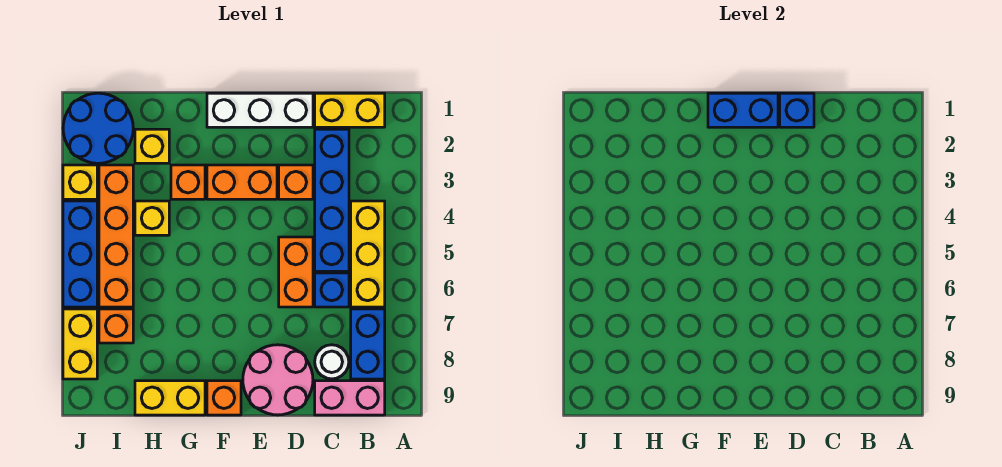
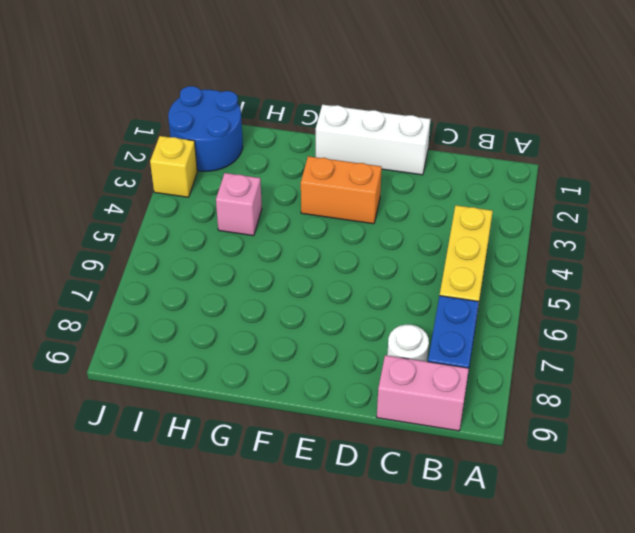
pink 1x1 brick [216,173,262,236] -> yellow 1x1 brick [135,201,169,235]
none -> yellow 1x2 brick [315,93,385,127]
none -> blue 1x4 brick [315,129,349,271]
none -> blue 1x1 brick [315,273,349,307]

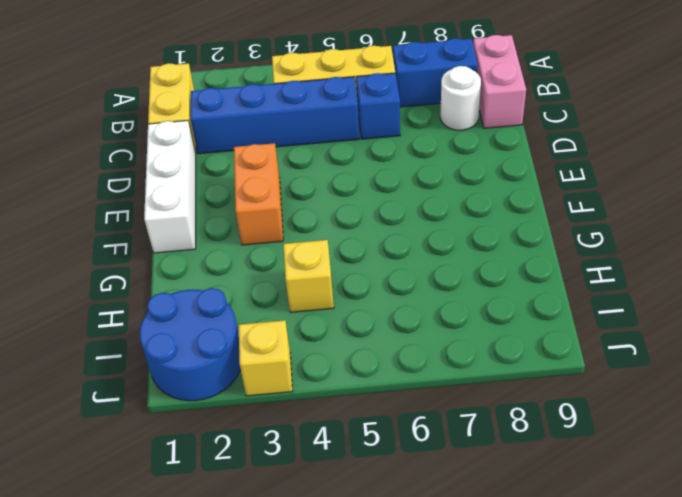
none -> orange 1x1 brick [279,165,313,199]
none -> orange 1x2 brick [279,237,313,307]
none -> pink 2x2 round brick [243,345,313,415]

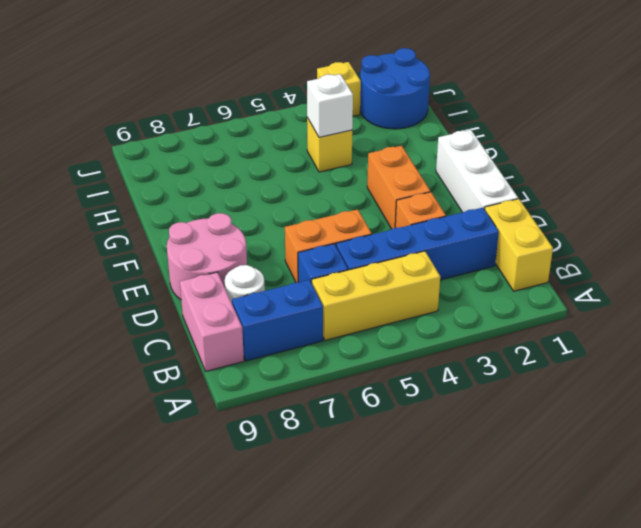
white 1x1 brick [307,74,353,137] -> none
none -> orange 1x1 brick [207,381,241,415]
none -> orange 1x1 brick [171,165,205,199]
none -> yellow 1x2 brick [135,381,205,415]

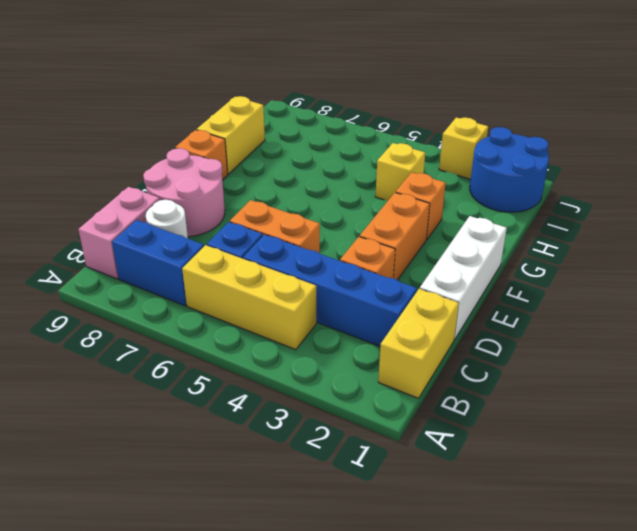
none -> yellow 1x1 brick [135,129,169,163]
none -> orange 1x4 brick [99,165,133,307]
none -> orange 1x1 brick [99,309,133,343]

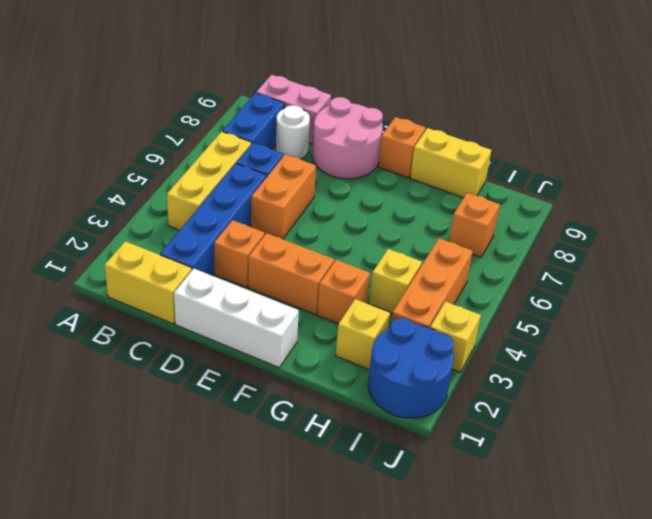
orange 1x3 brick [391,238,473,328] -> orange 1x4 brick [99,165,133,307]
none -> blue 1x3 brick [63,201,97,307]
none -> yellow 1x2 brick [63,309,97,379]
none -> blue 1x1 brick [780,93,814,127]

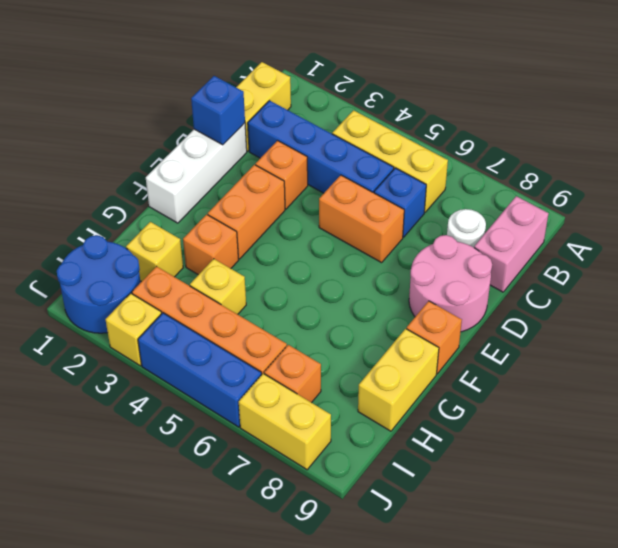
none -> blue 1x2 brick [351,309,385,379]
none -> blue 1x2 brick [708,93,778,127]

